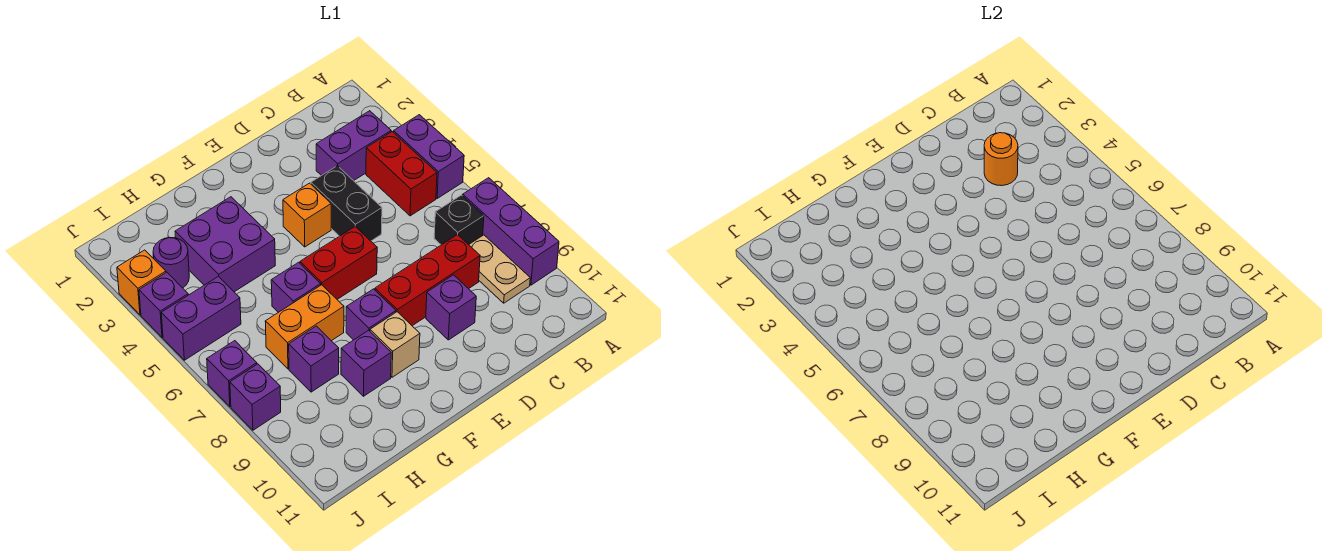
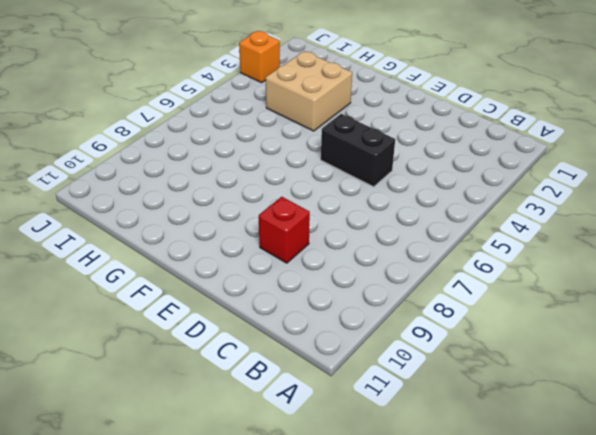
black 1x2 brick [321,114,395,187] -> black 1x2 brick turned to [311,166,382,241]
red 1x1 brick [259,197,310,263] -> purple 1x1 brick [426,275,476,340]
tan 2x2 brick [266,51,352,131] -> purple 2x2 brick [175,197,275,292]
none -> purple 1x2 brick [394,115,464,198]
none -> purple 1x3 brick [463,178,559,285]
none -> purple 1x2 brick [316,111,391,181]

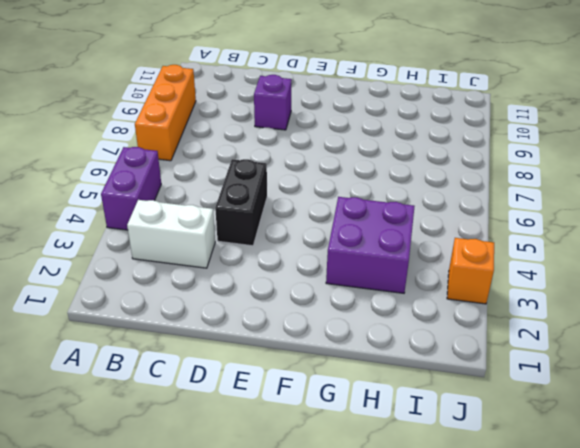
orange 1x3 brick [135,65,196,161] -> purple 1x3 brick [463,178,559,285]
white 1x2 brick [127,200,215,268] -> purple 1x2 brick [316,111,391,181]
none -> red 1x2 brick [366,132,437,216]
none -> black 1x1 brick [434,195,484,245]
none -> tan 1x2 plate [469,235,530,303]

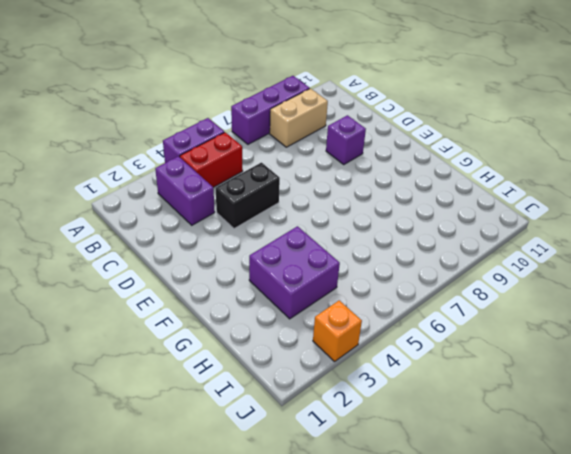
tan 1x2 brick [270,89,328,147] -> tan 1x2 plate [469,235,530,303]
none -> black 1x1 brick [434,195,484,245]
none -> red 1x3 brick [375,235,480,326]
none -> orange 1x1 brick [283,183,331,247]

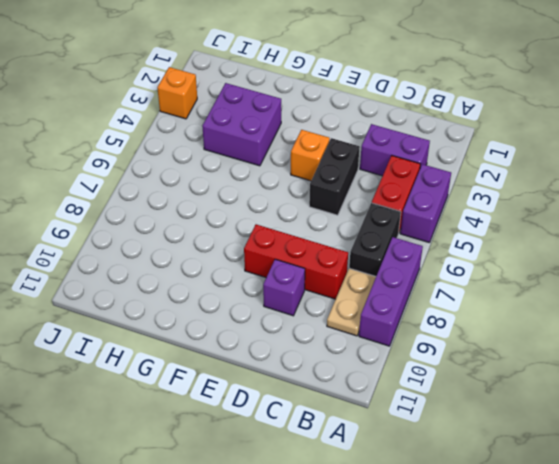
black 1x2 brick [349,203,401,276] -> black 1x1 brick [434,195,484,245]
none -> red 1x2 brick [300,227,377,299]
none -> purple 1x1 brick [346,289,396,340]
none -> tan 1x1 brick [370,312,420,377]

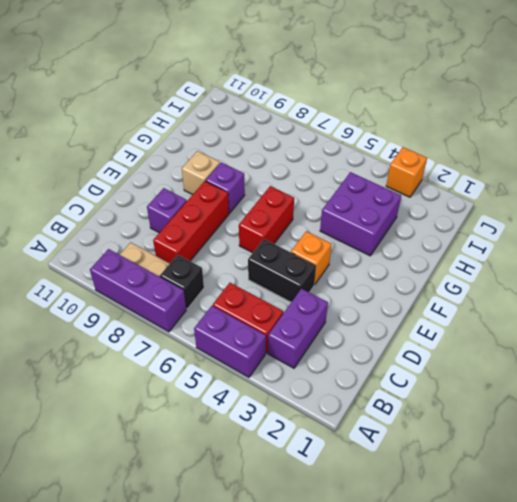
none -> purple 1x1 brick [271,262,321,312]
none -> orange 1x2 brick [265,285,344,369]
none -> purple 1x1 brick [341,330,391,396]

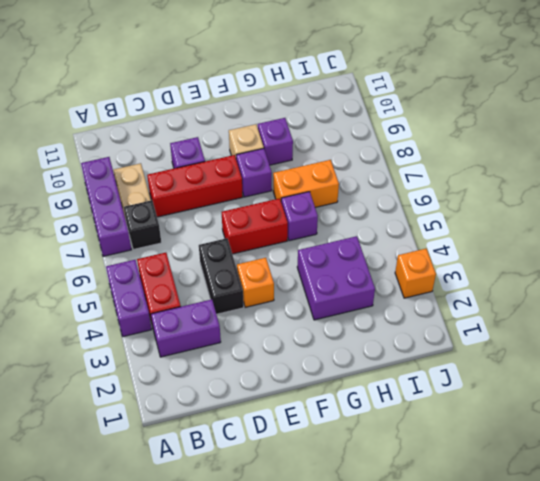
none -> purple 1x1 brick [289,326,339,392]
none -> purple 1x1 round brick [153,238,189,288]
none -> purple 1x2 brick [161,276,241,360]

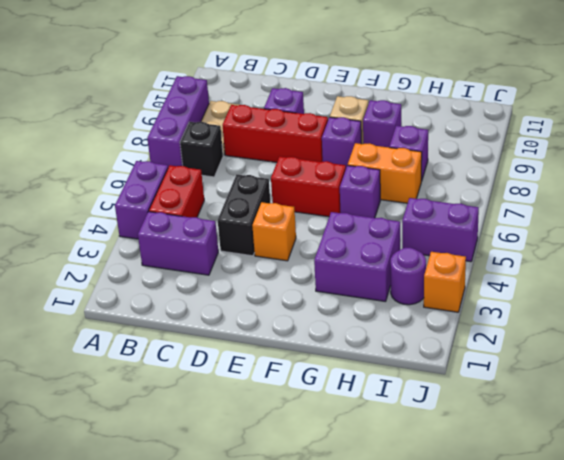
none -> purple 1x1 brick [139,272,188,337]
none -> purple 1x1 brick [207,341,257,407]
none -> purple 1x1 brick [230,364,281,430]

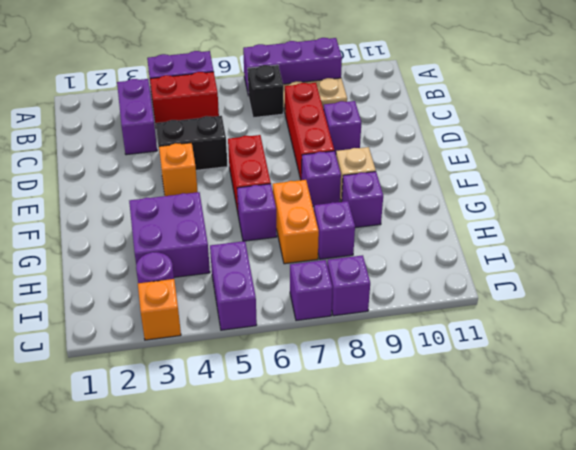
none -> purple 1x1 brick [139,272,188,337]
none -> orange 1x1 round brick [984,133,1018,186]

